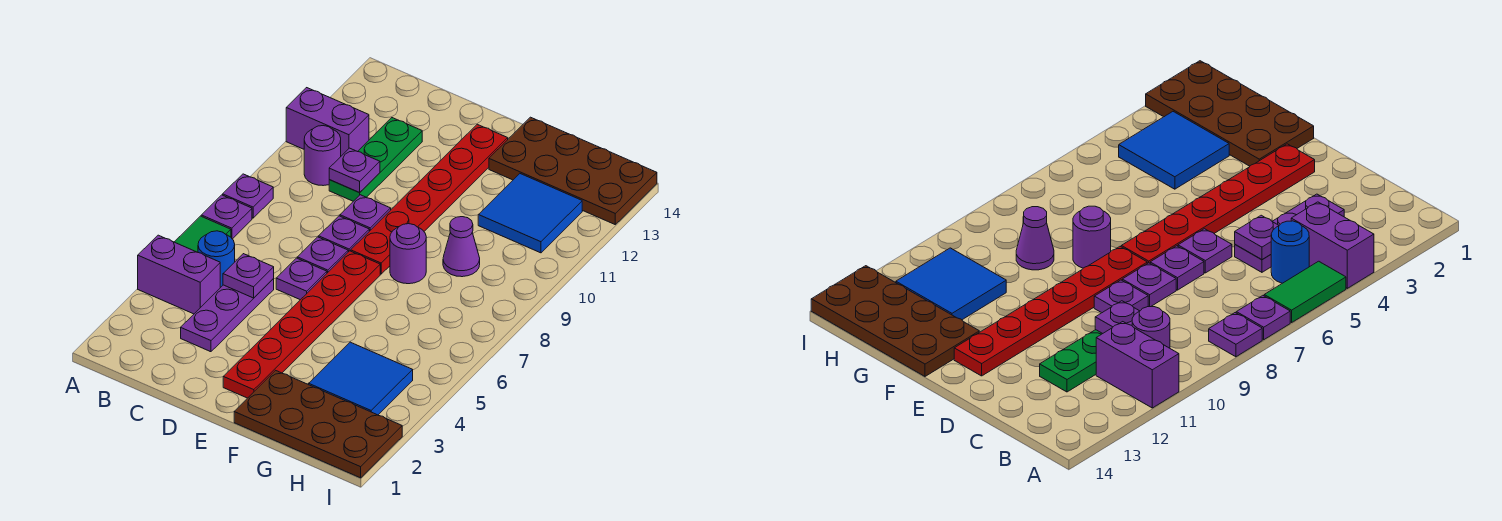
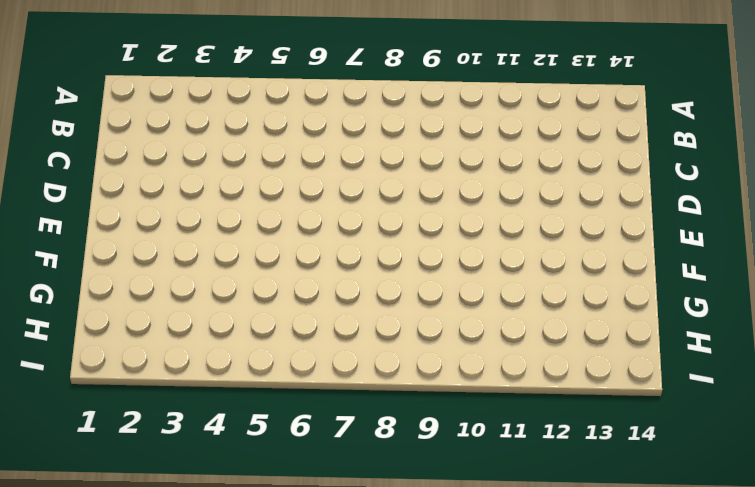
none -> purple 1x2 brick [138,235,220,314]
none -> green 1x2 tile [175,216,231,252]
none -> purple 1x1 plate [201,195,252,239]

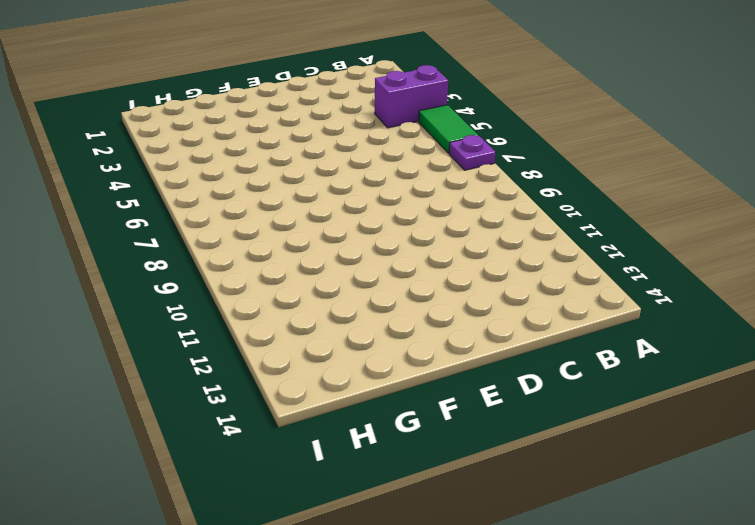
none -> purple 1x1 plate [223,174,273,218]
none -> purple 1x2 brick [286,88,369,156]
none -> blue 1x1 round brick [198,231,235,288]

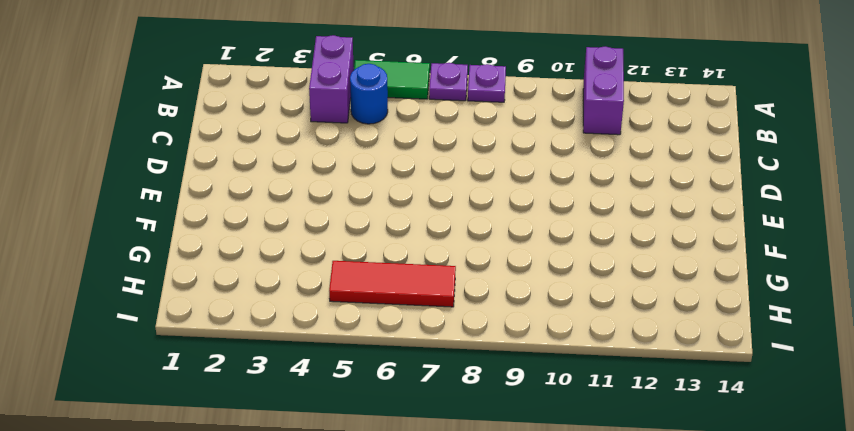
red 1x3 tile [329,261,456,307] -> none
none -> purple 1x1 round brick [304,126,341,186]
none -> purple 1x3 plate [181,279,274,352]
none -> green 1x3 plate [329,118,422,201]

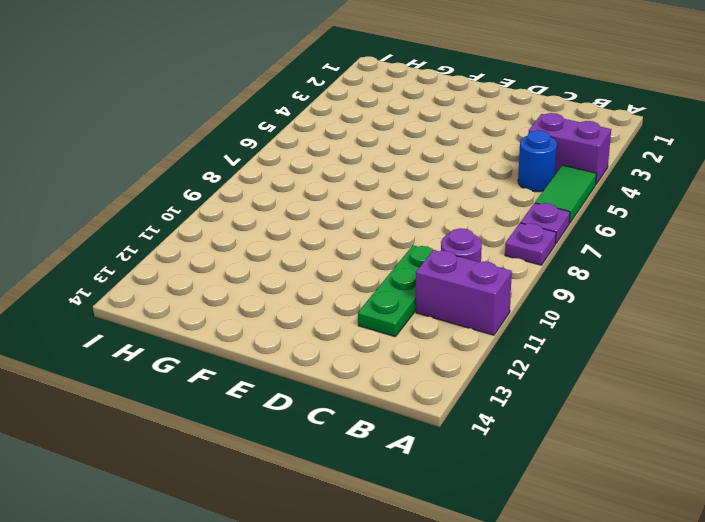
none -> purple 1x3 plate [181,279,274,352]
none -> purple 1x1 plate [276,258,327,300]
none -> purple 1x1 plate [298,237,348,273]

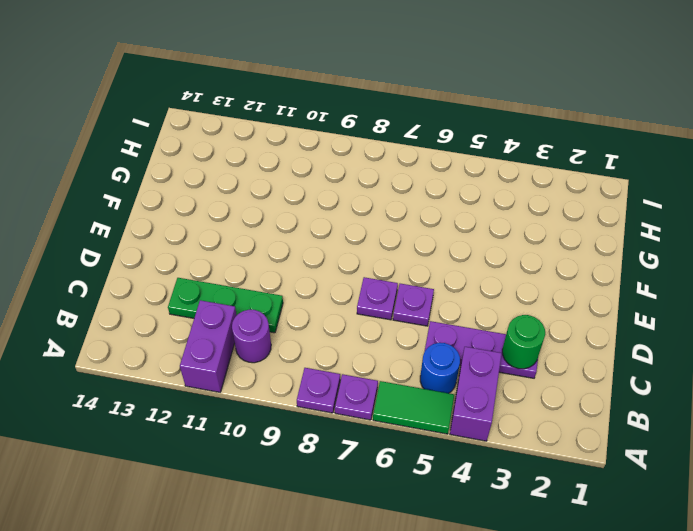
green 1x1 round brick [502,315,545,369] -> none
none -> purple 1x1 plate [319,216,369,252]
none -> purple 1x1 plate [340,195,391,231]
none -> red 1x6 plate [223,251,380,398]

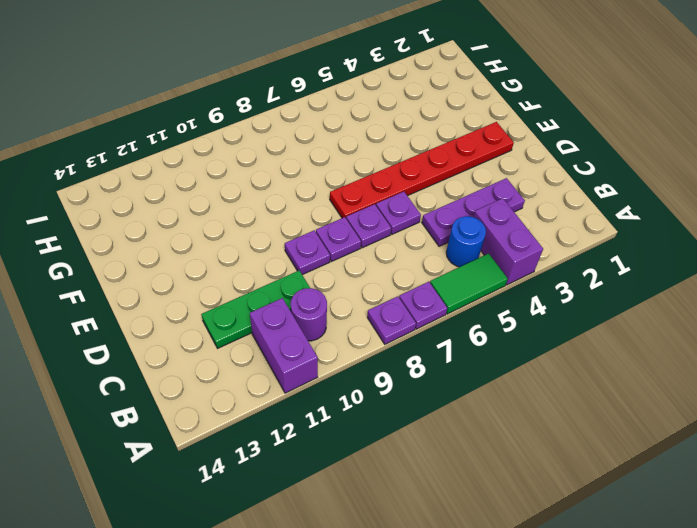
none -> red 1x6 plate [351,124,508,274]
none -> brown 2x4 plate [234,370,402,478]
none -> purple 1x1 round brick [390,224,426,284]

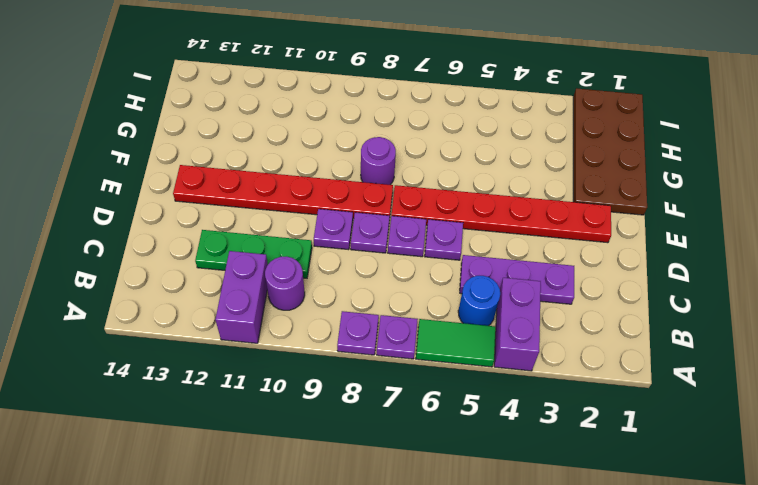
none -> brown 2x4 plate [489,117,657,224]
none -> blue 2x2 tile [309,342,413,415]
none -> purple 1x1 cone [443,217,480,277]

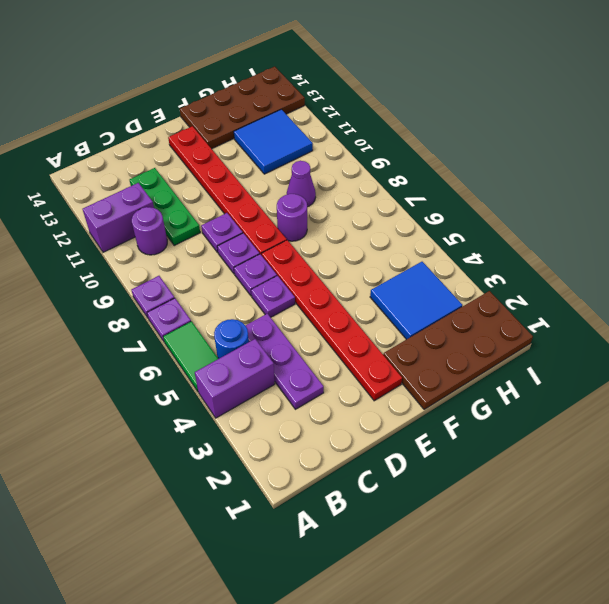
none -> purple 1x1 plate [223,254,274,298]
none -> purple 1x1 plate [329,148,380,192]

